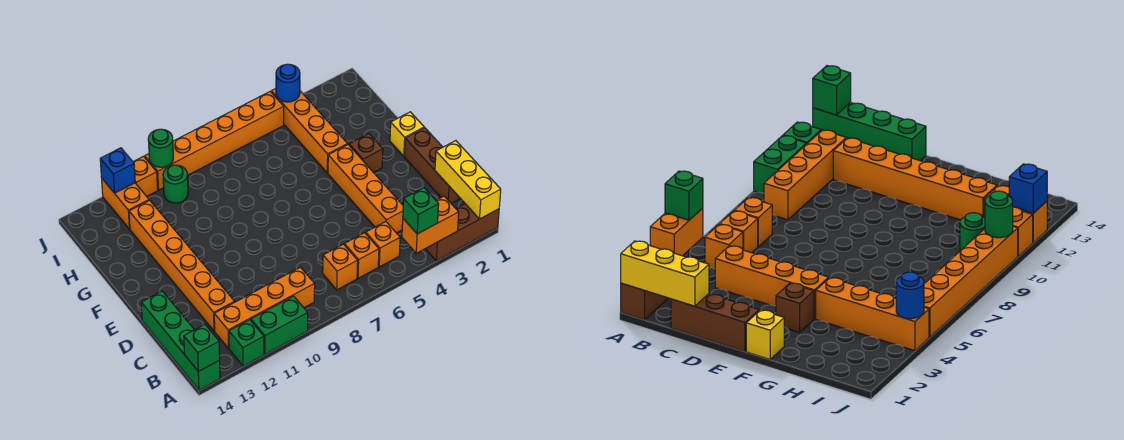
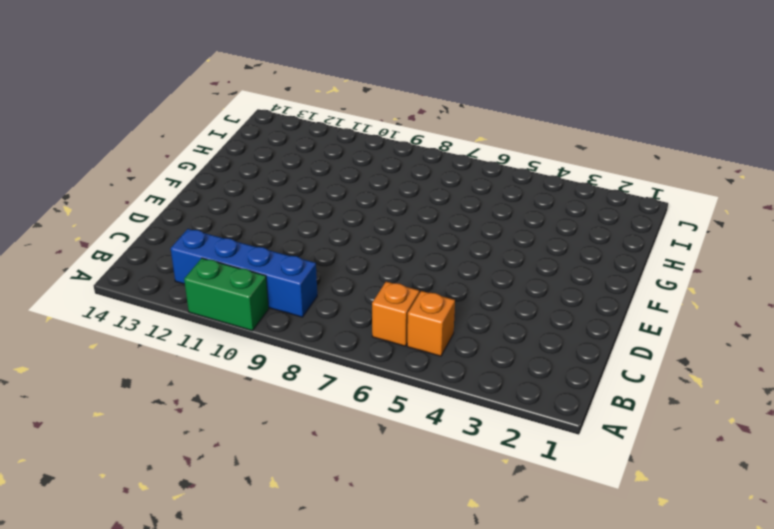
blue 1x4 brick [171,229,317,317] -> orange 1x4 brick [214,267,315,348]
none -> brown 1x3 brick [425,204,499,261]
none -> green 1x1 brick [229,320,264,366]
none -> green 1x4 brick [141,291,220,390]

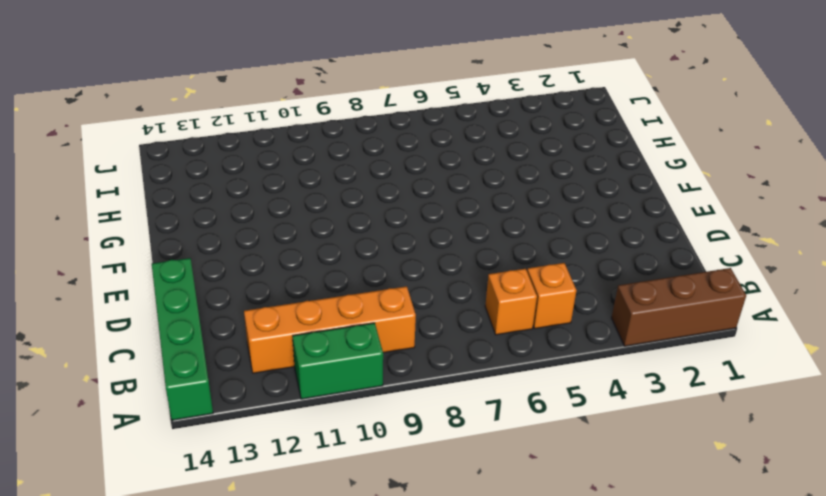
none -> green 1x1 brick [229,320,264,366]
none -> orange 1x1 brick [323,244,358,290]
none -> brown 1x3 brick [405,128,461,203]

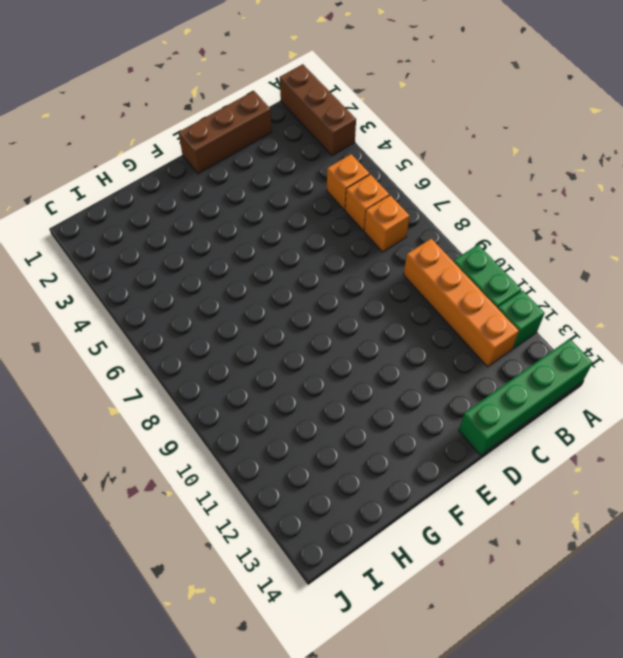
none -> orange 1x4 brick [328,145,403,233]
none -> orange 1x6 brick [129,200,235,331]
none -> yellow 1x1 brick [390,112,424,156]

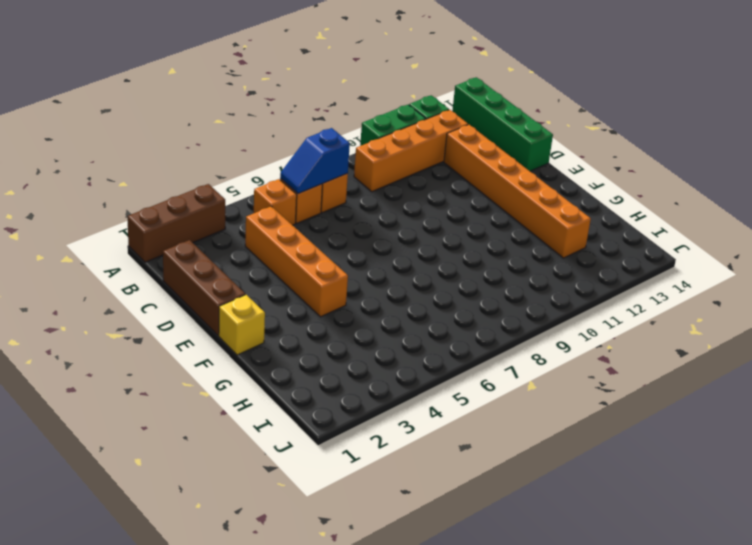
blue 1x2 slope [280,128,350,194] -> none
none -> brown 1x1 brick [349,134,383,173]
none -> orange 1x4 brick [271,89,347,173]
none -> green 1x1 round brick [163,165,188,203]

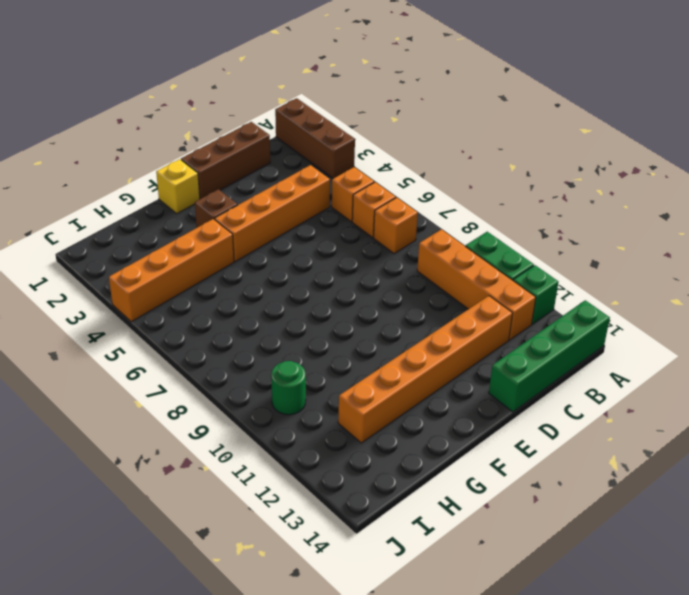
none -> orange 1x2 brick [102,179,149,229]
none -> orange 1x6 brick [145,91,284,190]
none -> orange 1x1 brick [133,156,158,196]

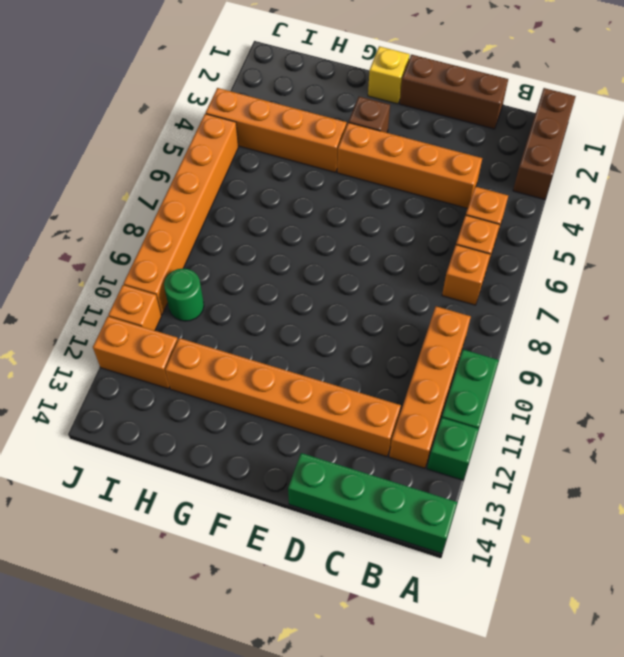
none -> yellow 1x3 brick [435,141,501,219]
none -> orange 1x2 brick [402,196,459,253]
none -> green 1x1 brick [184,325,220,372]

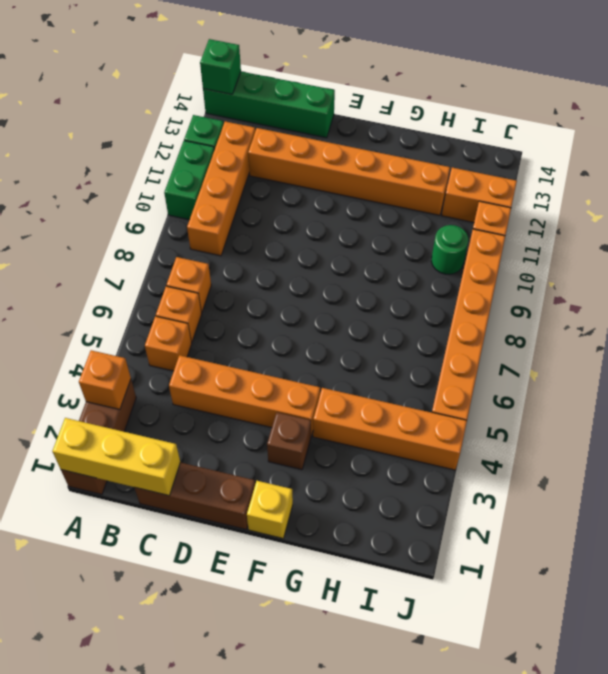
orange 1x1 brick [79,350,131,410] -> orange 1x2 brick [402,196,459,253]
none -> blue 1x1 round brick [276,64,300,102]
none -> green 1x1 round brick [148,129,173,167]
none -> blue 1x1 brick [100,148,135,193]

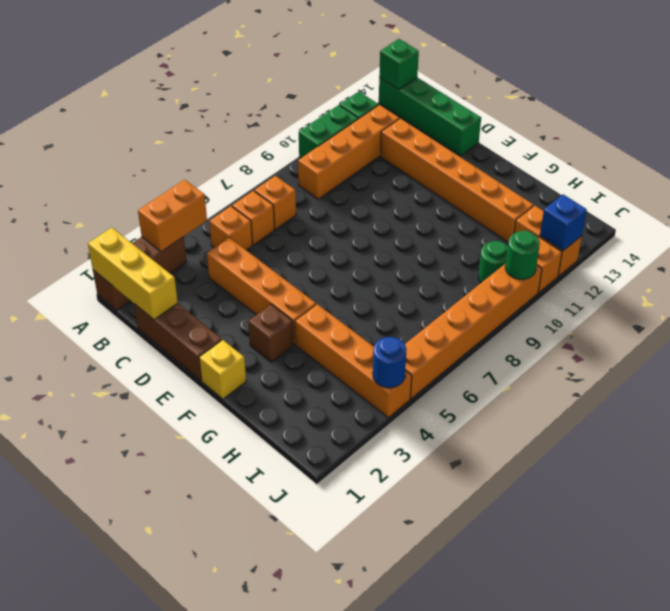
none -> green 1x1 brick [403,188,439,234]

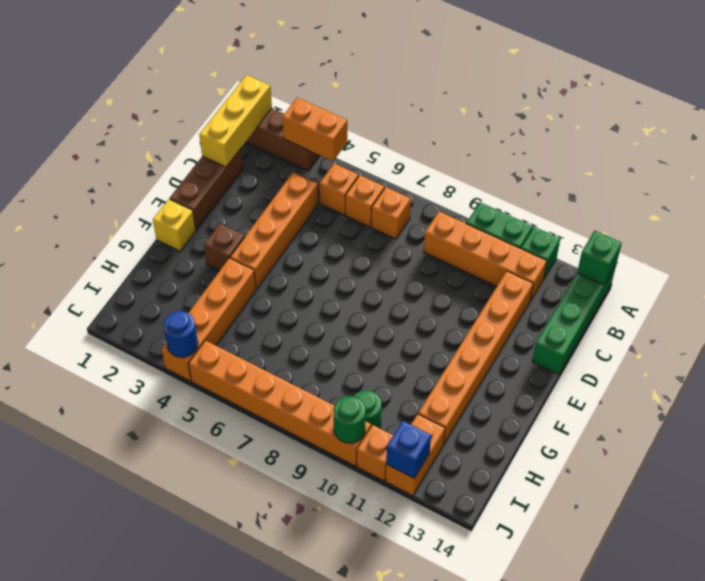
none -> green 1x1 brick [403,188,439,234]

